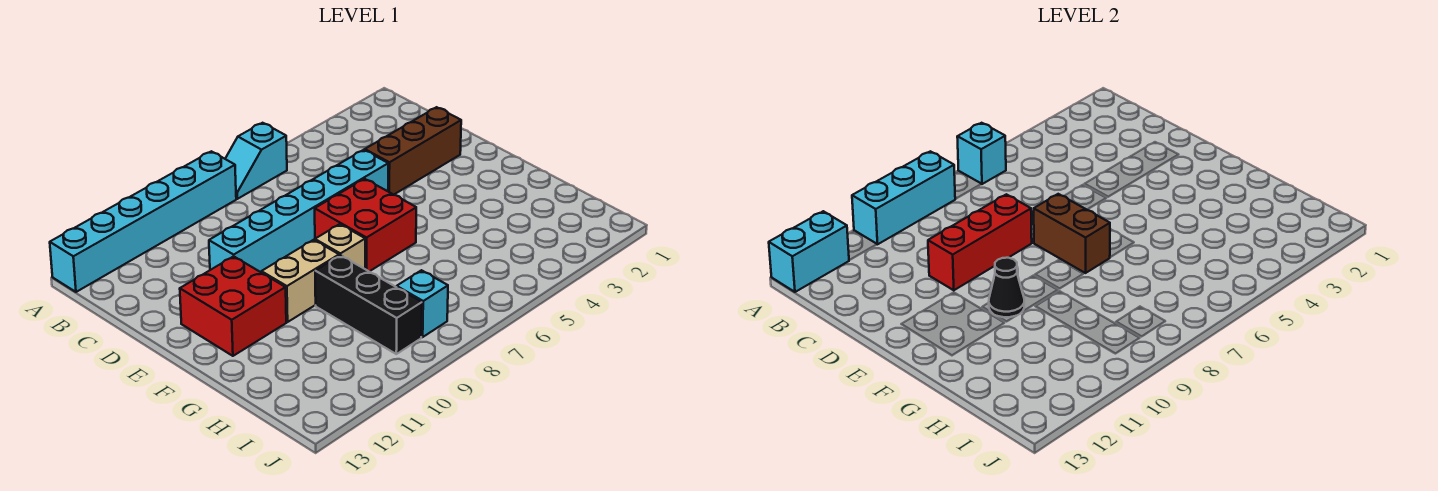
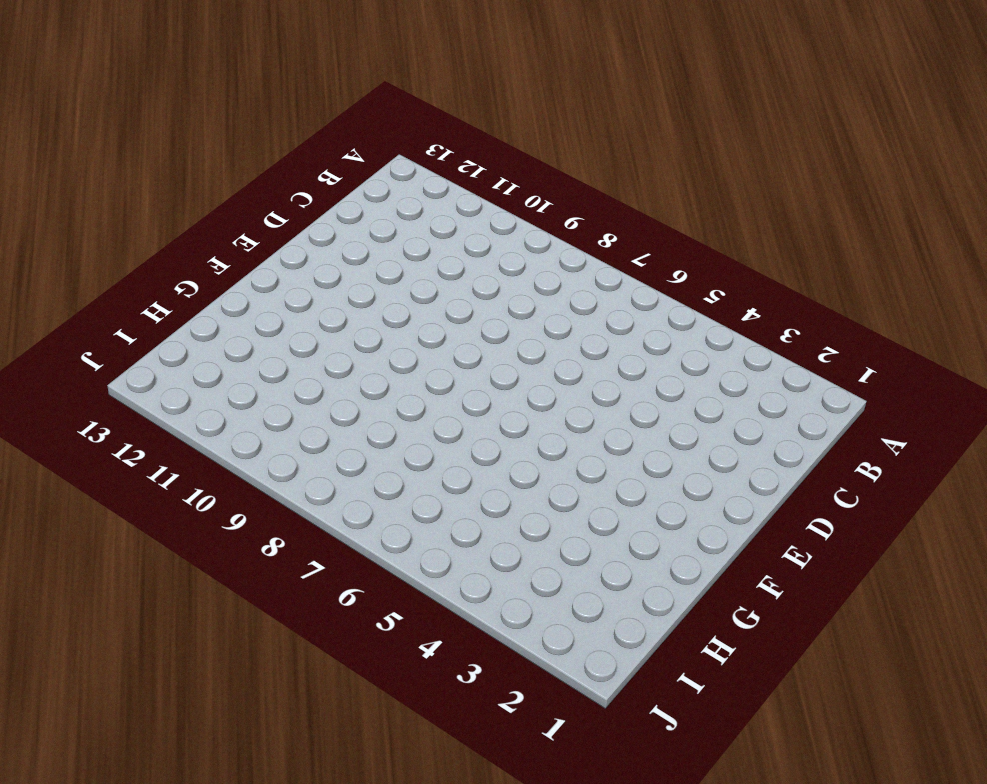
none -> cyan 1x2 slope [225,123,287,199]
none -> cyan 1x6 brick [50,151,236,292]
none -> brown 1x3 brick [365,107,461,195]

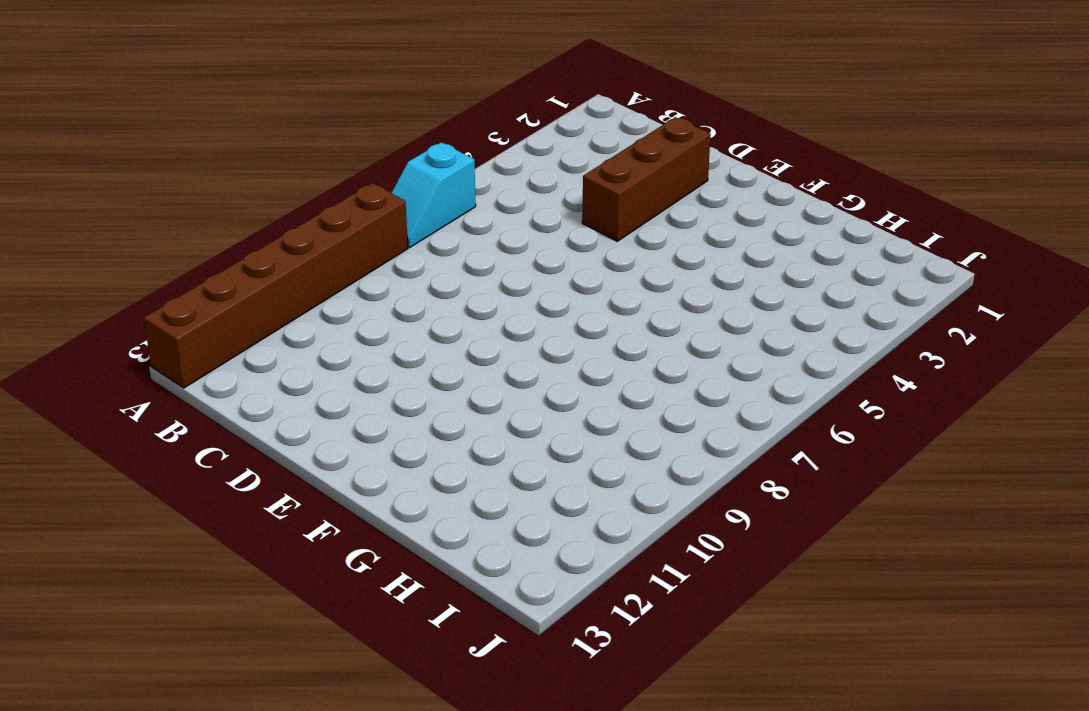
brown 1x6 brick [144,183,408,388] -> cyan 1x6 brick [50,151,236,292]
none -> cyan 1x6 brick [209,150,388,272]
none -> red 2x2 brick [315,179,416,272]
none -> red 2x2 brick [180,256,286,356]

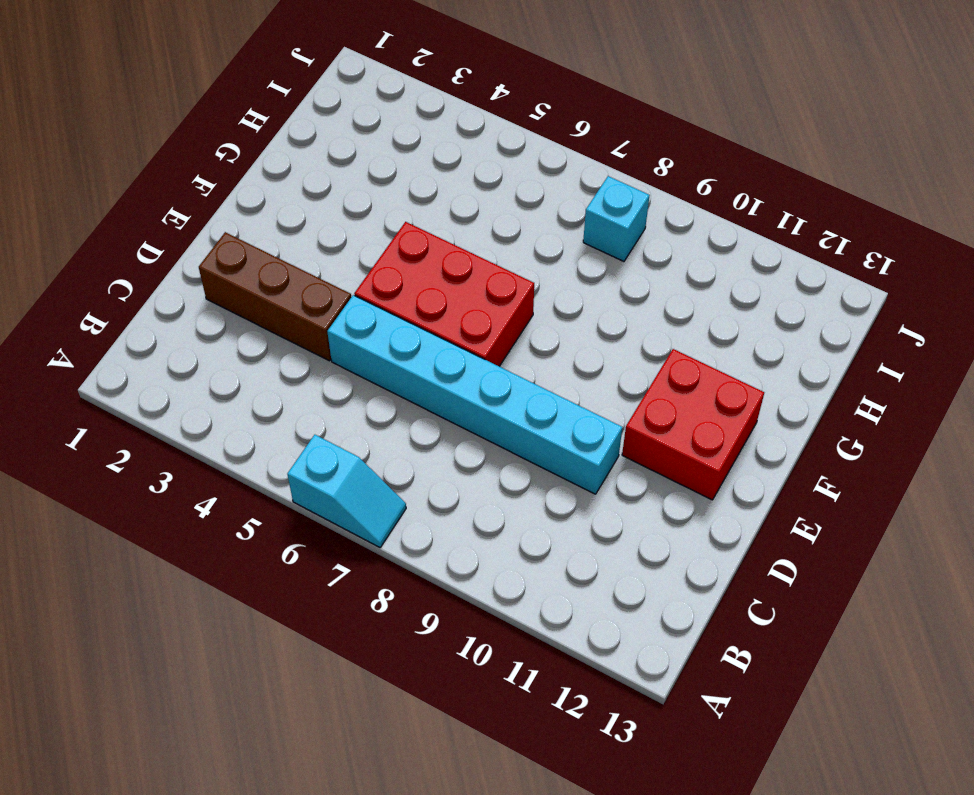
red 2x3 brick [354,222,534,366] -> red 2x2 brick [315,179,416,272]
none -> cyan 1x6 brick [50,151,236,292]
none -> tan 1x1 brick [315,224,365,269]
none -> tan 1x2 brick [261,240,339,322]

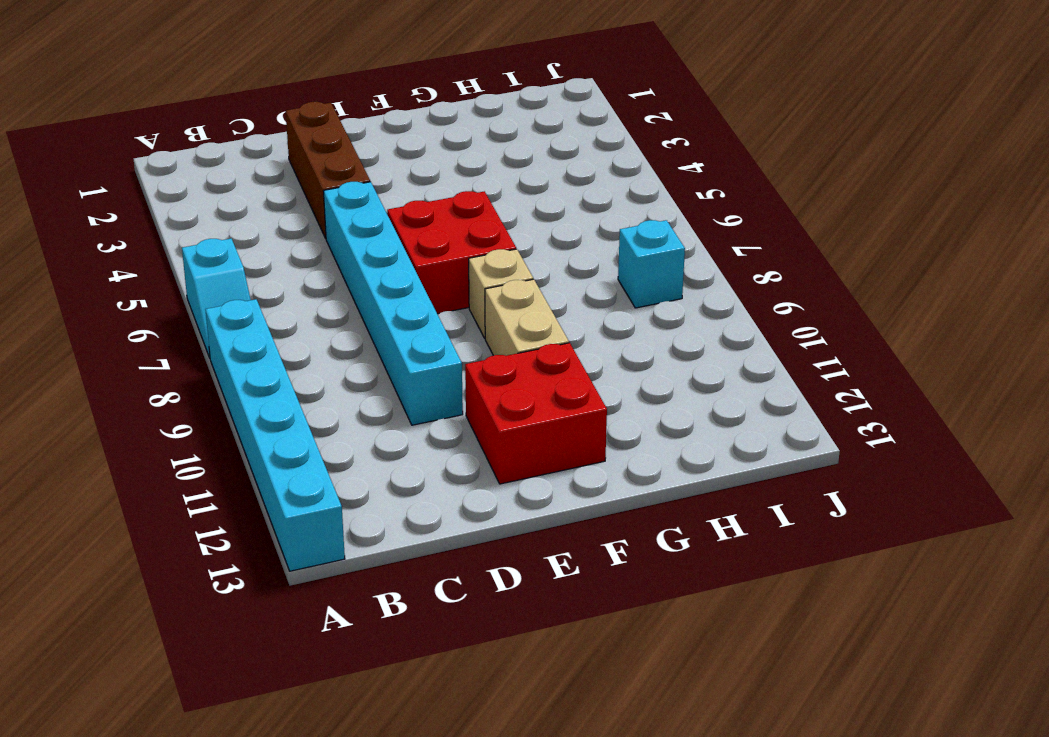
none -> black 1x3 brick [315,255,422,354]
none -> cyan 1x1 brick [957,123,1006,184]
none -> cyan 1x3 brick [852,151,955,244]

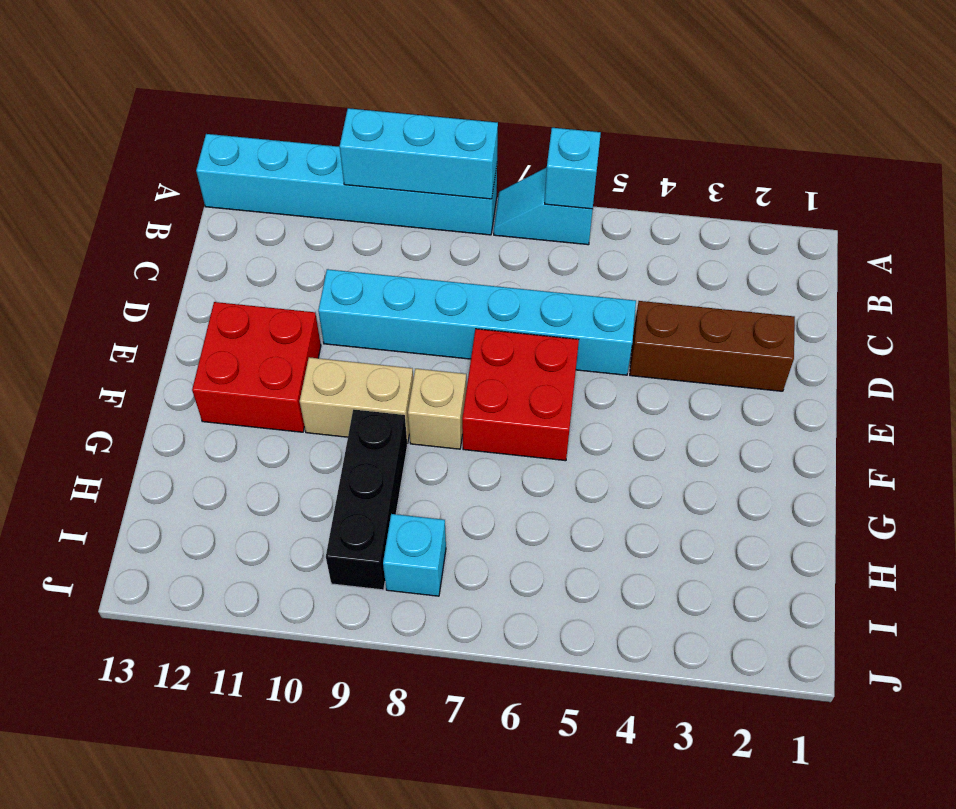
none -> cyan 1x2 brick [769,211,849,292]
none -> red 1x3 brick [928,194,1032,290]
none -> brown 1x2 brick [1034,194,1110,273]

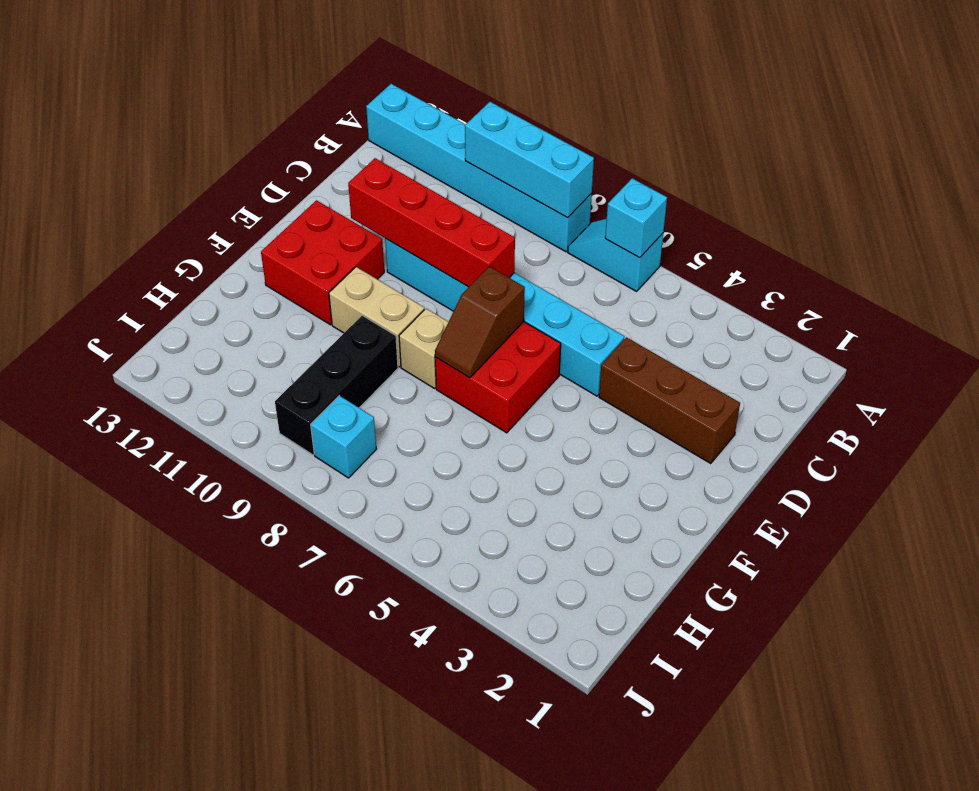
red 1x4 brick [348,158,515,287] -> red 1x3 brick [928,194,1032,290]
brown 1x2 slope [435,267,525,378] -> brown 1x2 brick [1034,194,1110,273]
none -> cyan 1x2 brick [769,211,849,292]
none -> black 1x1 cone [989,258,1024,317]

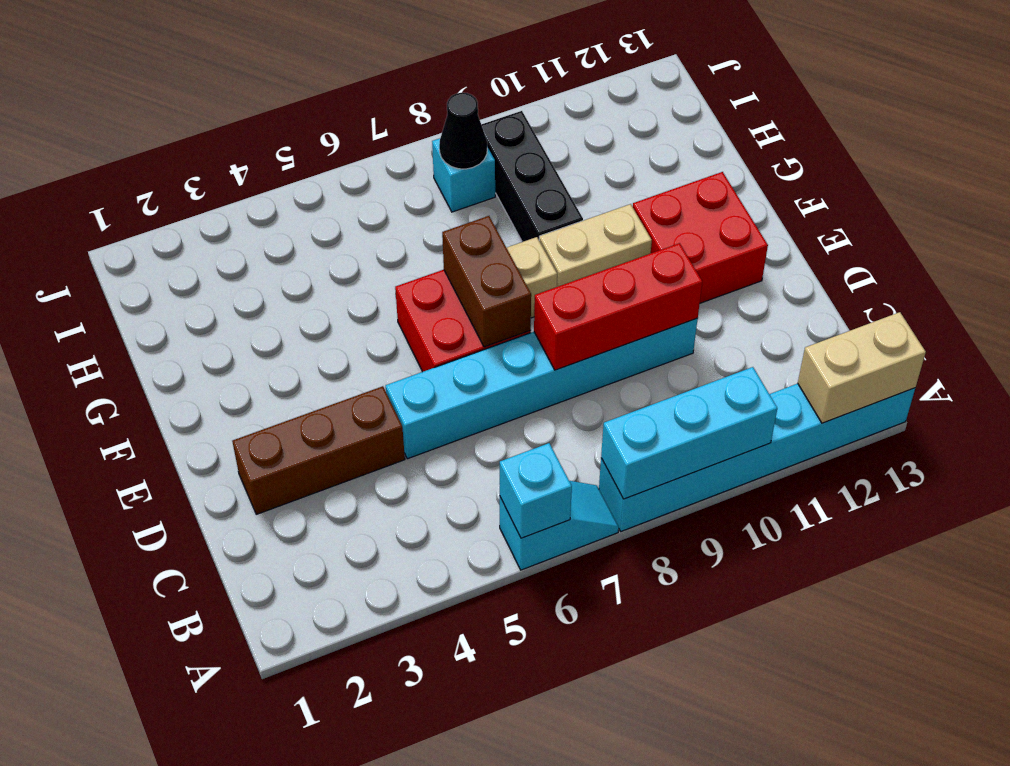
tan 1x2 brick [798,312,926,423] -> cyan 1x2 brick [769,211,849,292]
black 1x1 cone [439,93,487,169] -> black 1x1 cone moved to [989,258,1024,317]

